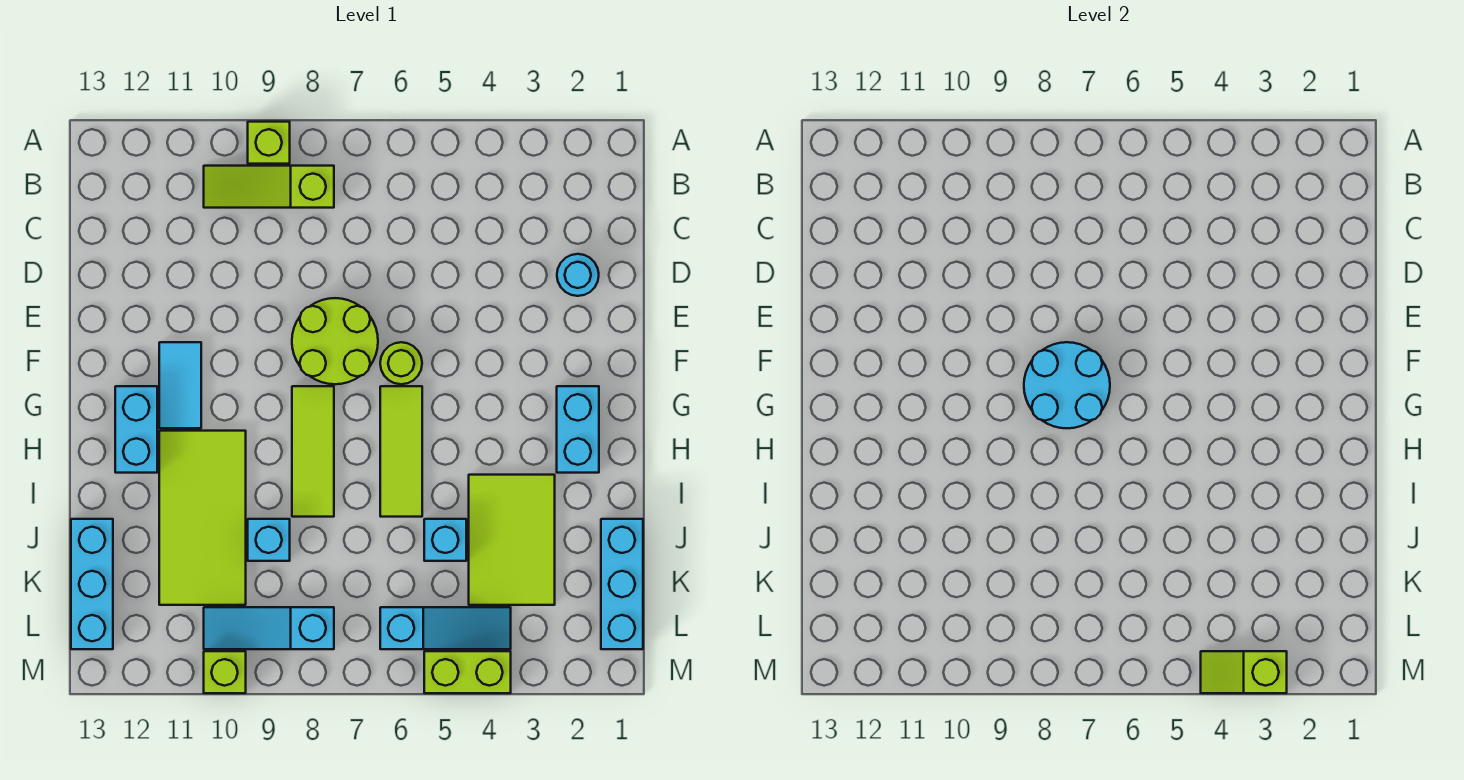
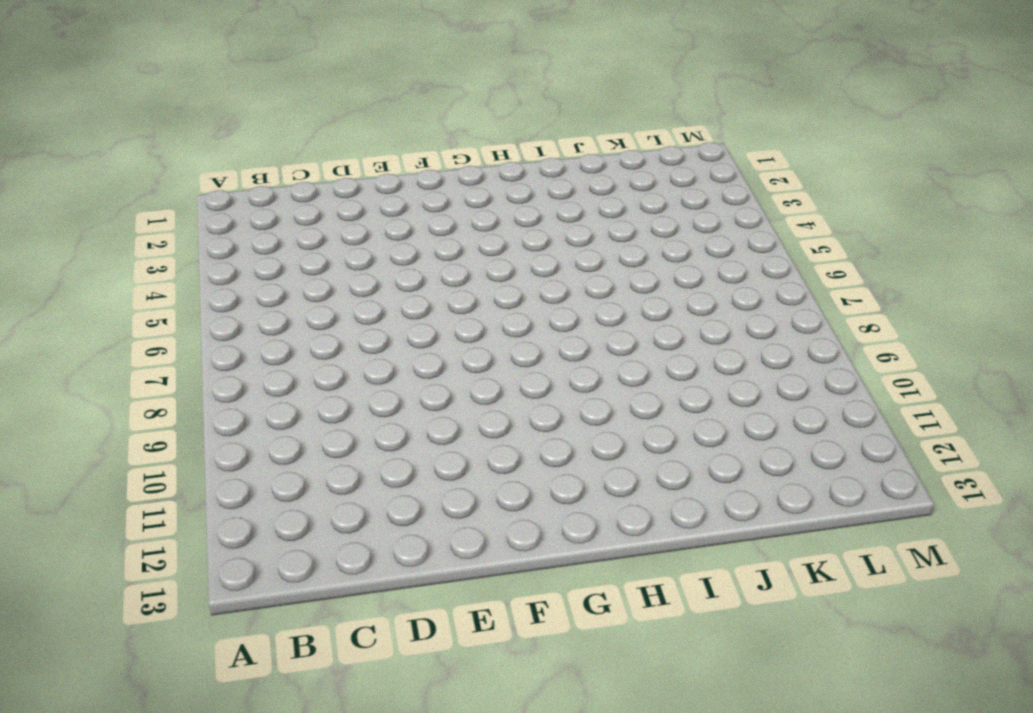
none -> lime 1x1 brick [248,122,290,164]
none -> lime 1x3 slope [204,166,334,208]
none -> cyan 1x1 round brick [557,254,599,296]

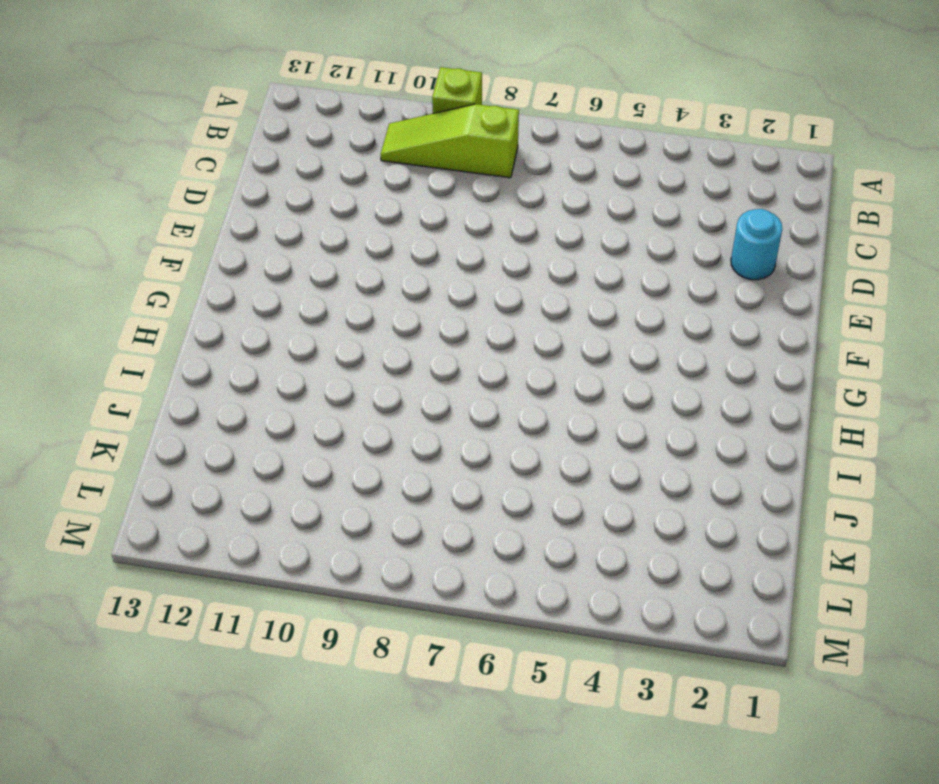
none -> lime 2x2 round brick [292,298,378,384]
none -> lime 1x1 round brick [380,342,422,384]
none -> cyan 1x2 tile [159,342,201,428]

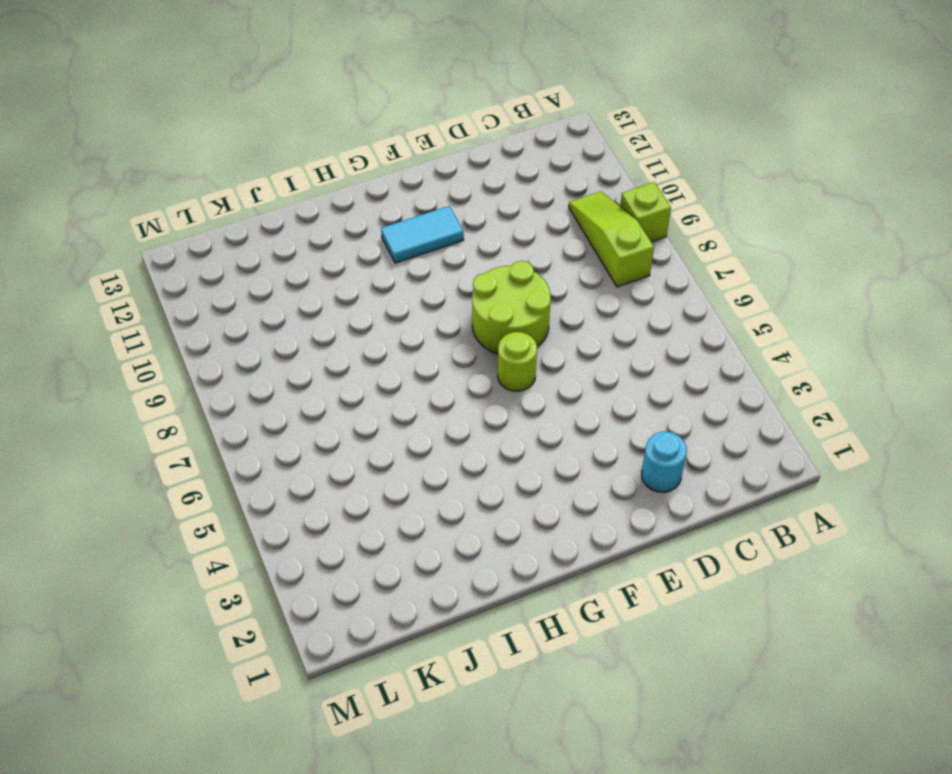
none -> cyan 1x2 brick [557,386,599,473]
none -> lime 1x3 tile [380,386,422,517]
none -> lime 1x3 tile [292,386,334,517]

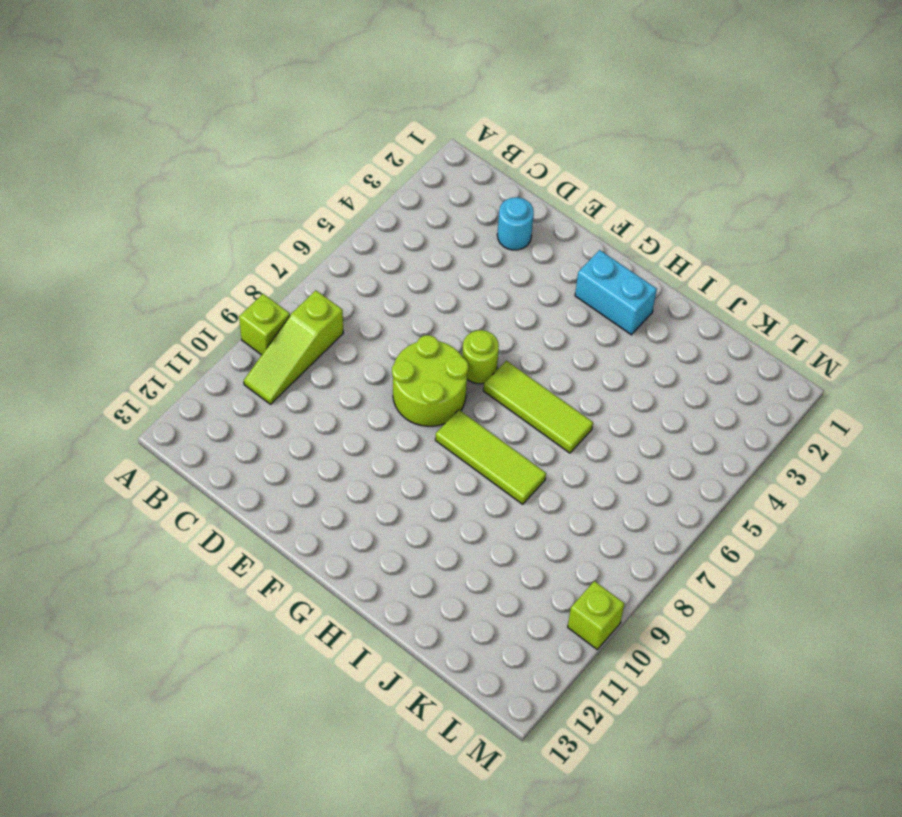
none -> cyan 1x2 tile [159,342,201,428]
none -> cyan 1x2 brick [115,386,157,473]
none -> lime 2x4 tile [159,431,246,605]

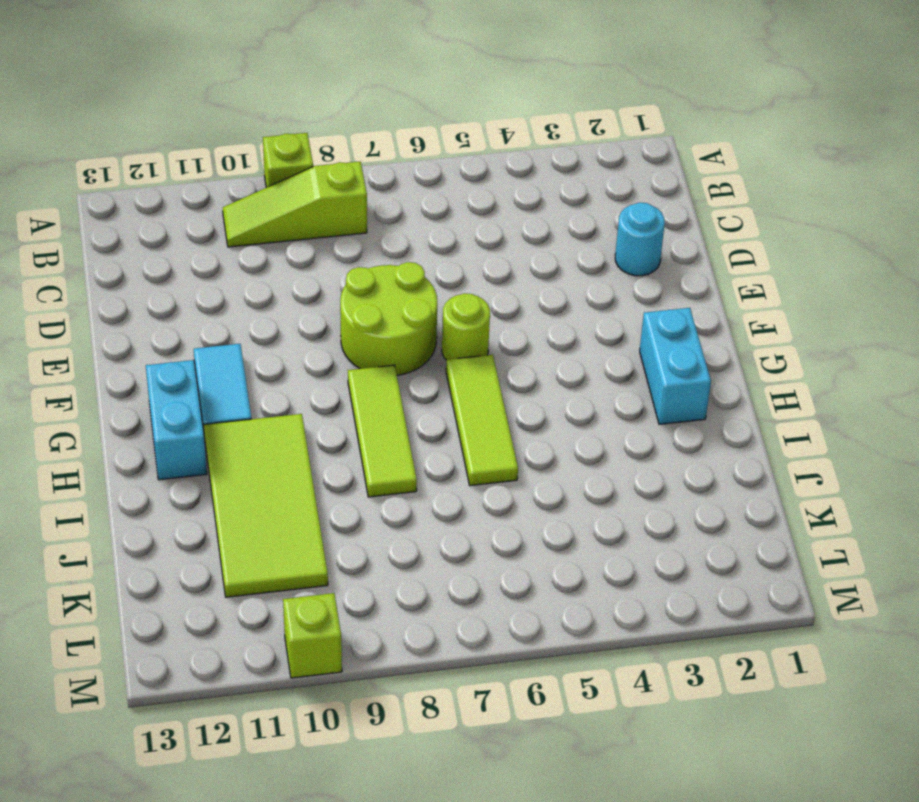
none -> lime 2x3 tile [469,475,555,605]
none -> cyan 1x3 brick [601,519,643,649]
none -> cyan 1x1 brick [424,519,466,561]

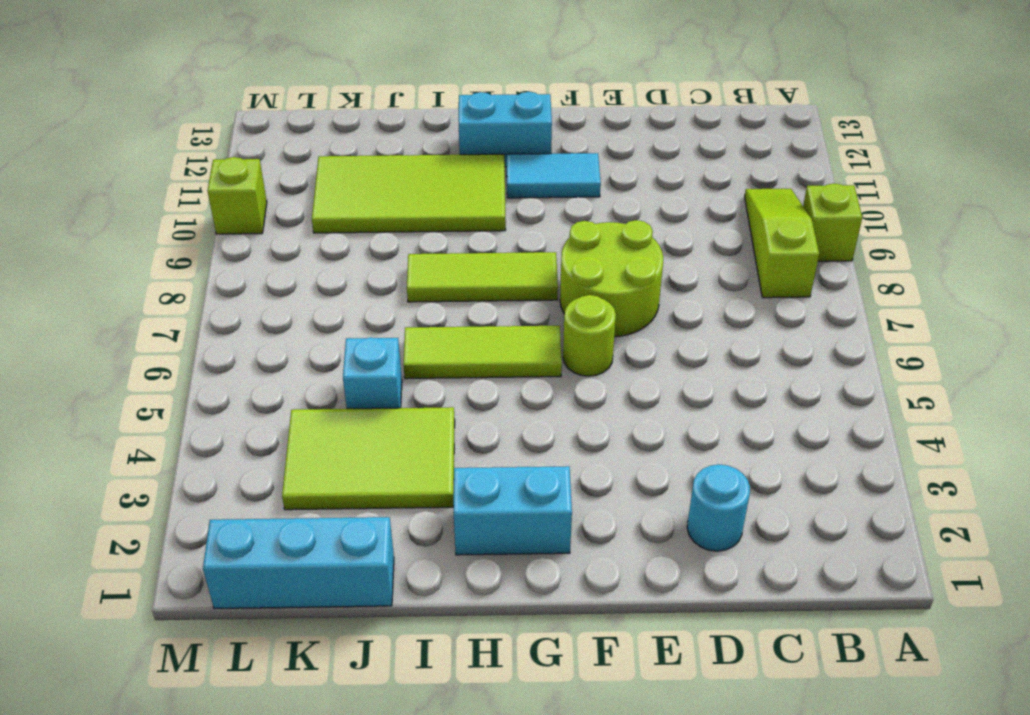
none -> cyan 1x1 brick [248,519,290,561]
none -> cyan 1x3 brick [71,519,113,649]
none -> cyan 1x3 slope [380,607,511,649]

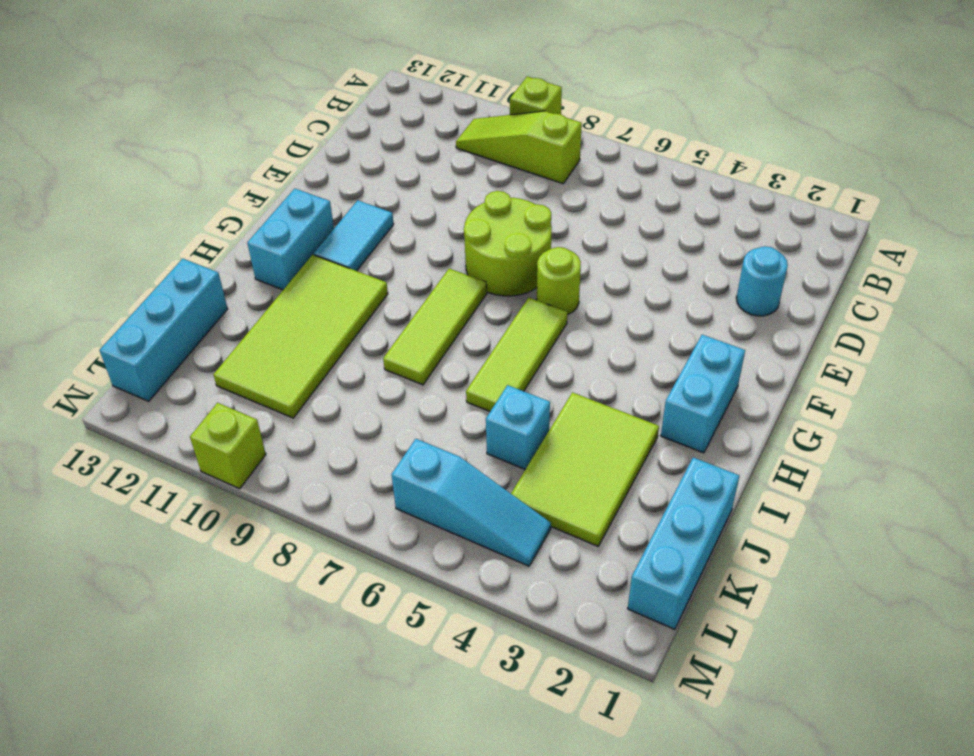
none -> cyan 1x1 brick [248,519,290,561]
none -> cyan 1x3 slope [204,607,334,649]
none -> lime 1x2 brick [424,651,511,693]

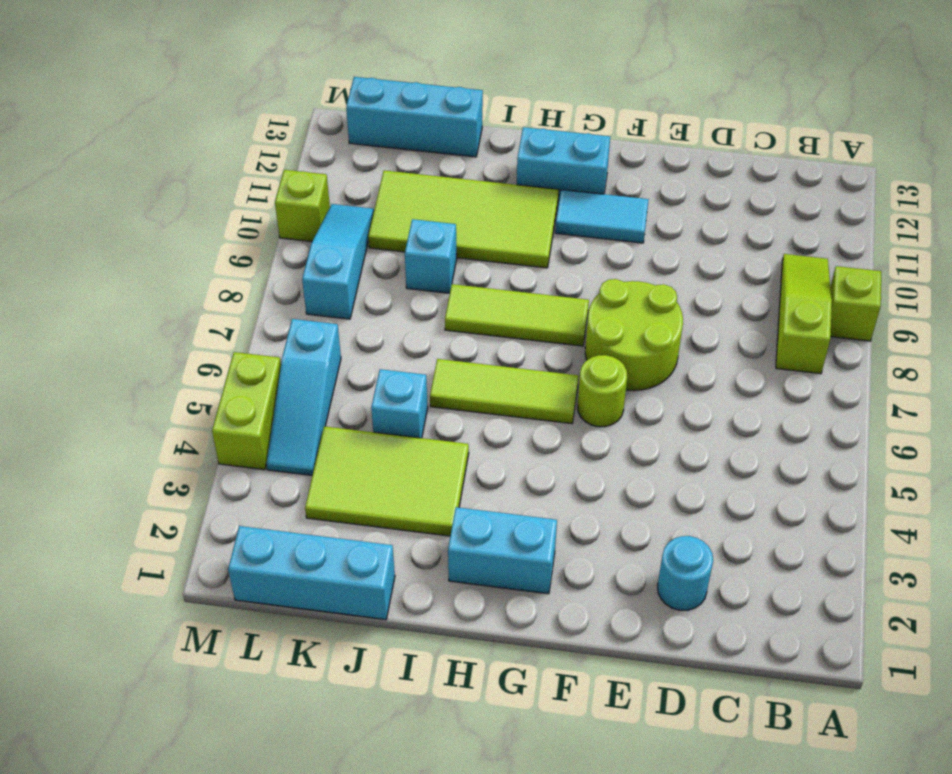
none -> cyan 2x2 round brick [1024,342,1110,428]
none -> lime 1x2 slope [1201,651,1287,693]

